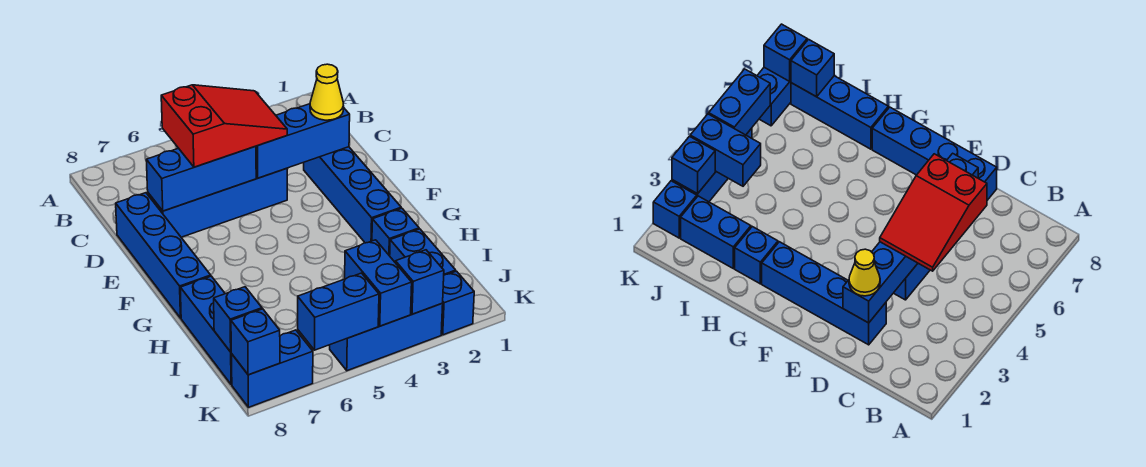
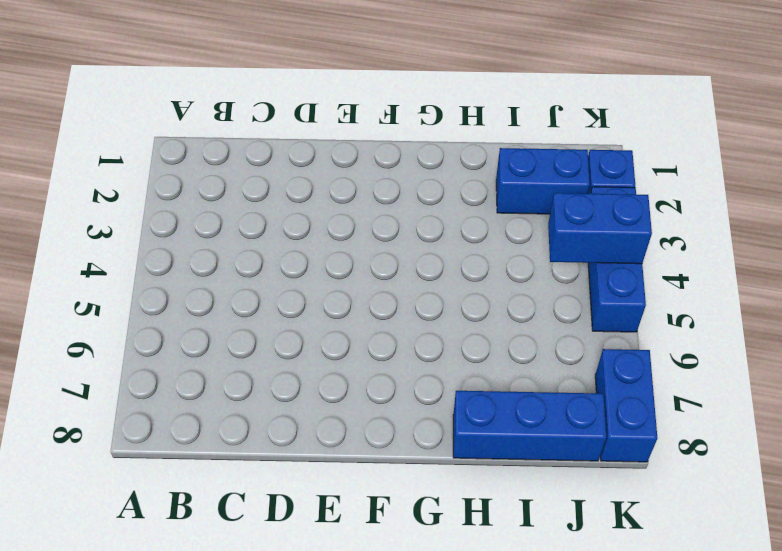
none -> blue 1x4 brick [304,147,401,243]
none -> blue 1x4 brick [148,168,287,237]
none -> blue 1x4 brick [116,193,211,318]

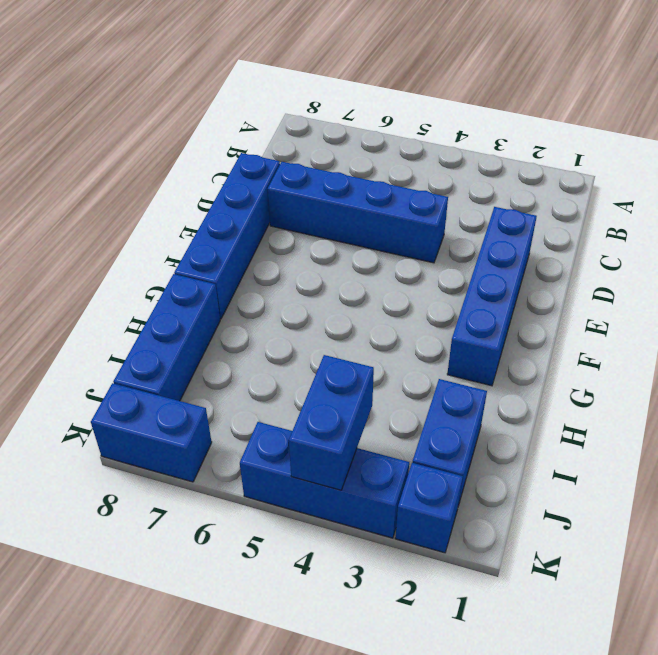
none -> blue 1x1 brick [372,208,419,256]
none -> blue 1x3 brick [256,104,350,178]
none -> blue 1x3 brick [146,146,256,211]

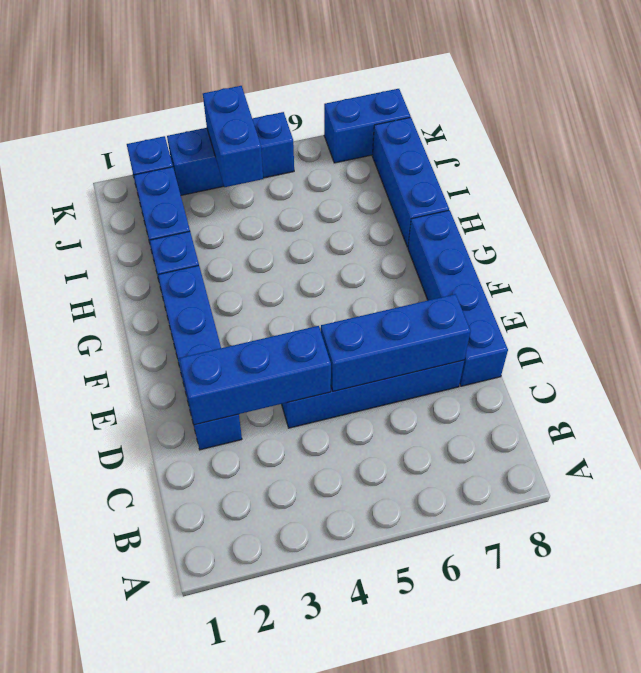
none -> blue 1x1 brick [214,287,262,352]
none -> blue 1x1 brick [396,250,444,314]
none -> blue 1x2 brick [298,273,379,350]

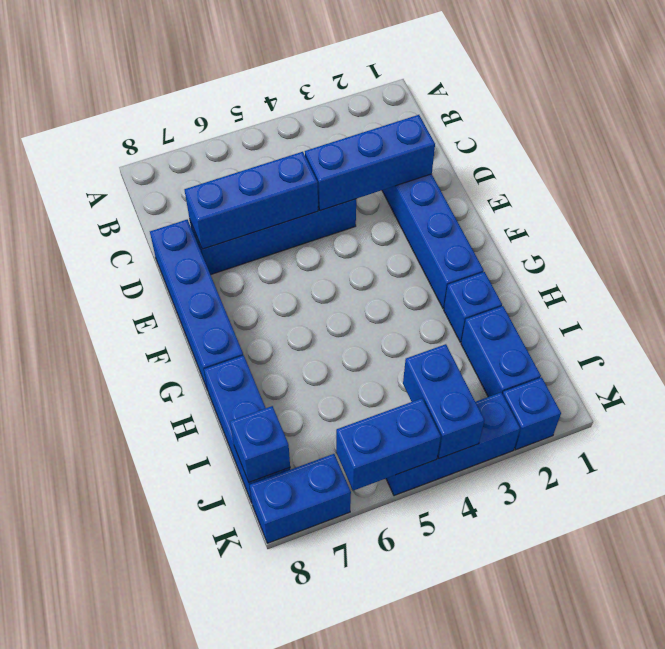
none -> blue 1x1 brick [396,250,444,314]
none -> blue 1x1 brick [231,309,280,375]
none -> red 2x3 slope [161,85,287,167]

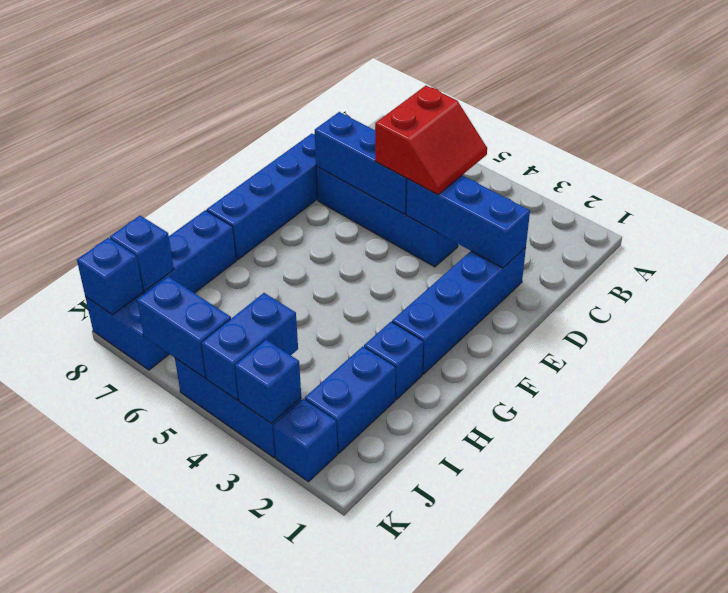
red 2x2 slope [375,86,487,195] -> red 2x3 slope [161,85,287,167]
none -> yellow 1x1 cone [310,64,344,120]

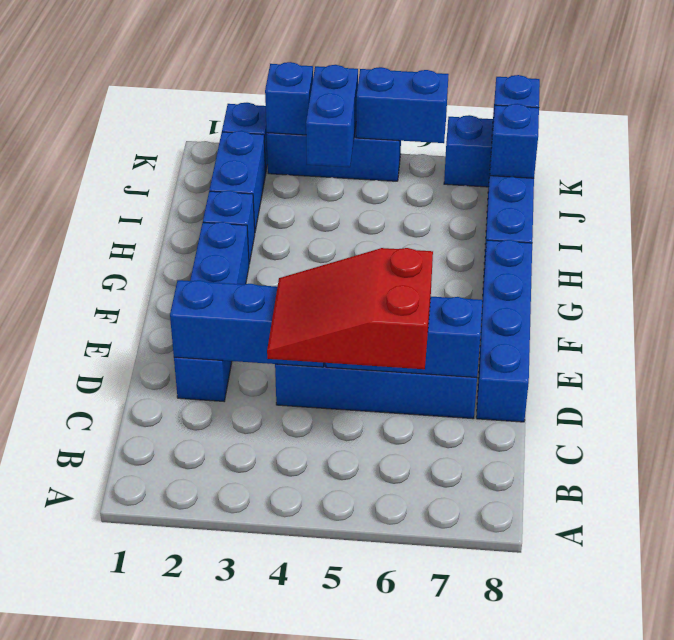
none -> yellow 1x1 cone [310,64,344,120]

